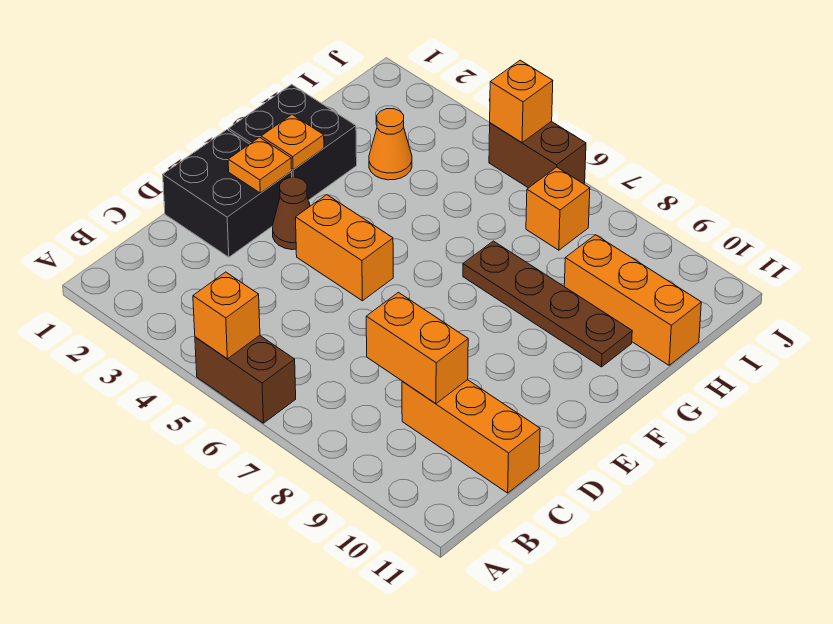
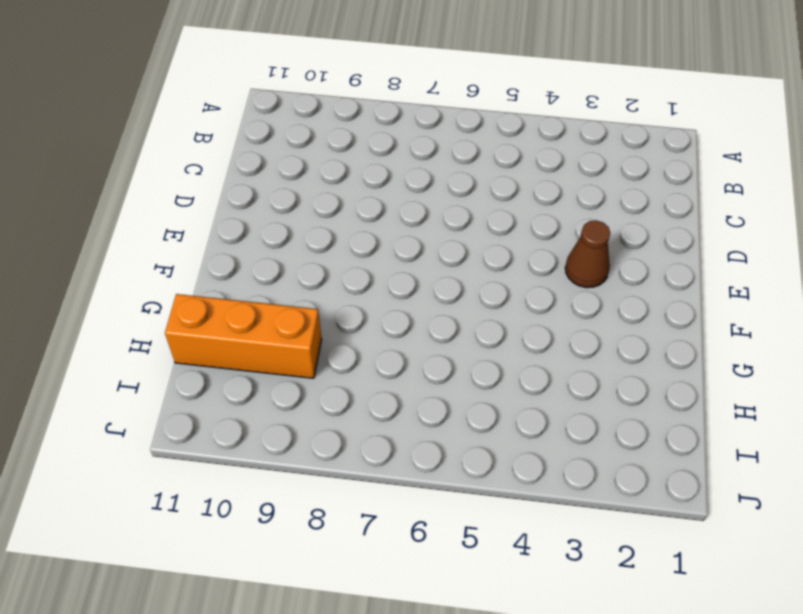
none -> brown 1x2 brick [195,336,296,423]
none -> orange 1x3 brick [402,380,540,493]
none -> black 2x2 brick [163,130,292,257]

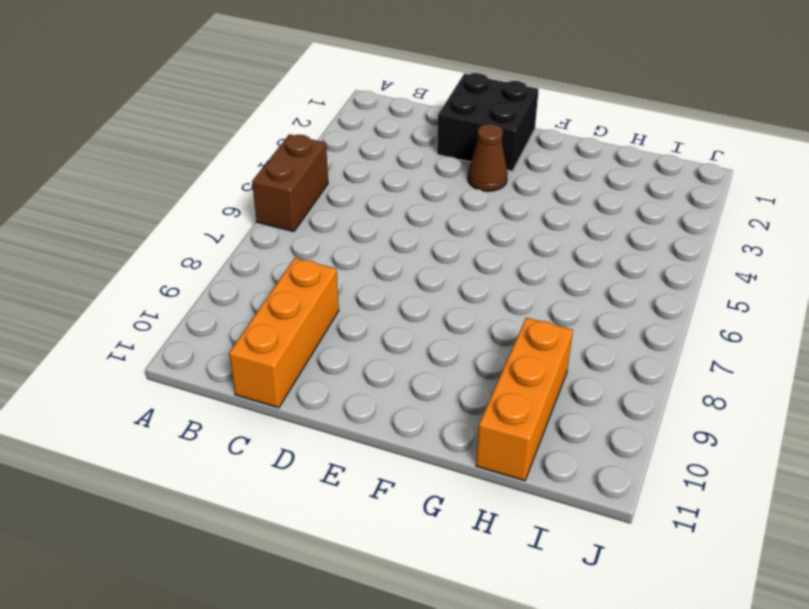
none -> orange 1x2 brick [296,195,393,301]
none -> black 2x2 brick [229,84,357,200]
none -> brown 1x4 plate [463,241,632,367]

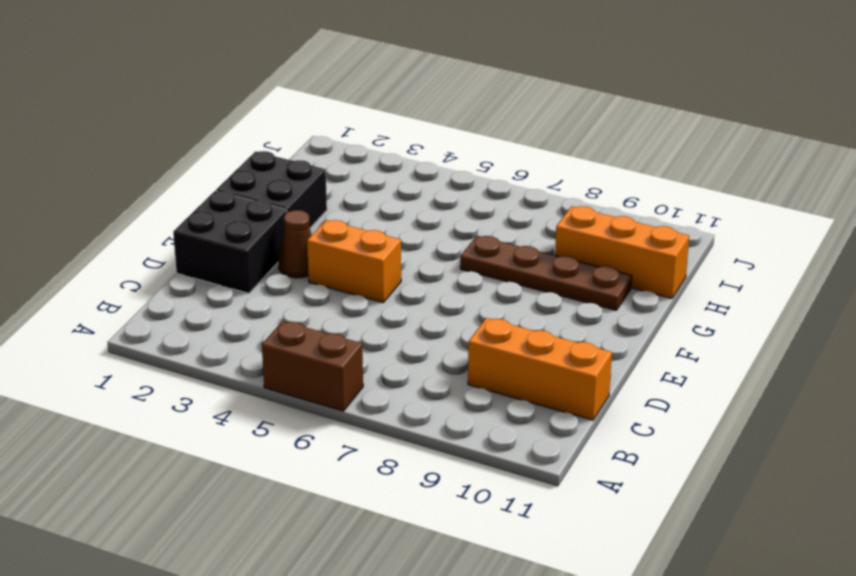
none -> orange 1x1 cone [369,109,412,180]
none -> orange 1x1 brick [526,167,590,250]
none -> brown 1x2 brick [489,121,586,188]

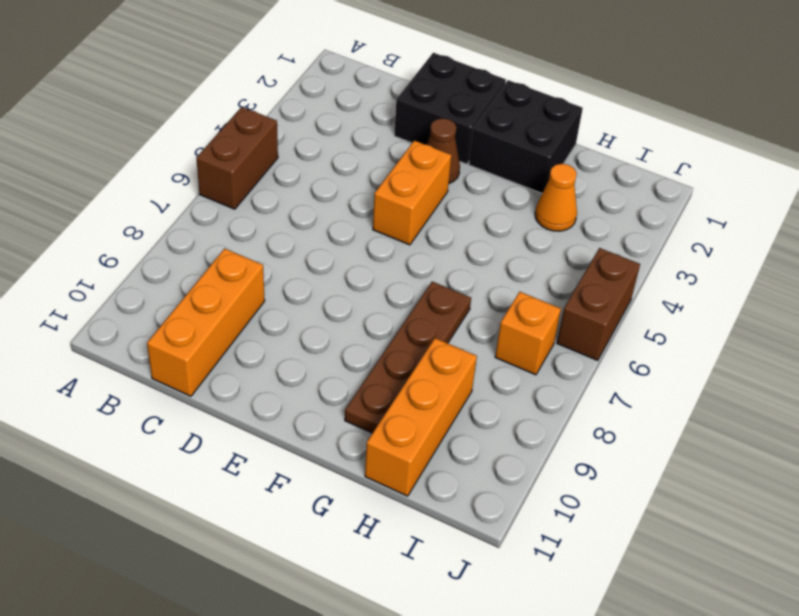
none -> orange 1x1 brick [193,272,260,359]
none -> orange 1x2 brick [366,292,468,403]
none -> orange 1x1 plate [228,137,292,193]

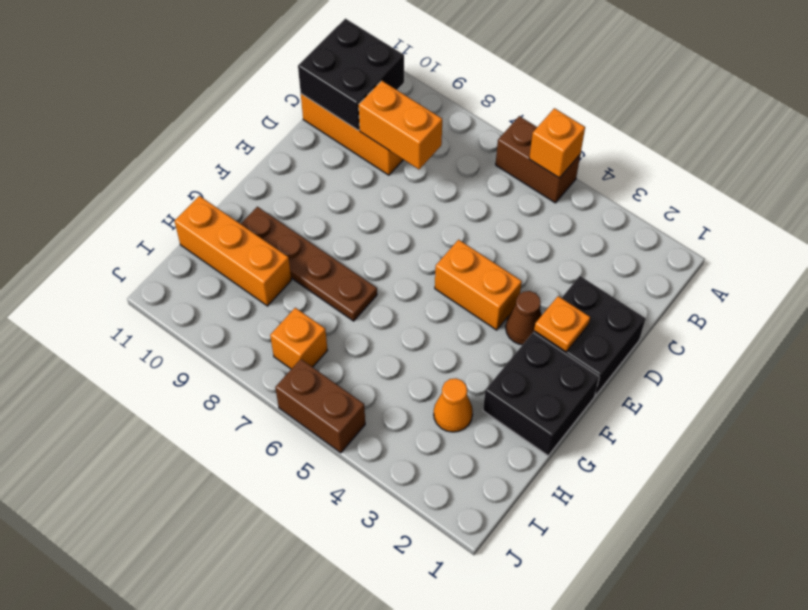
black 2x2 brick [298,19,404,130] -> none
none -> orange 1x1 plate [261,115,324,170]
none -> orange 1x1 brick [490,60,553,143]

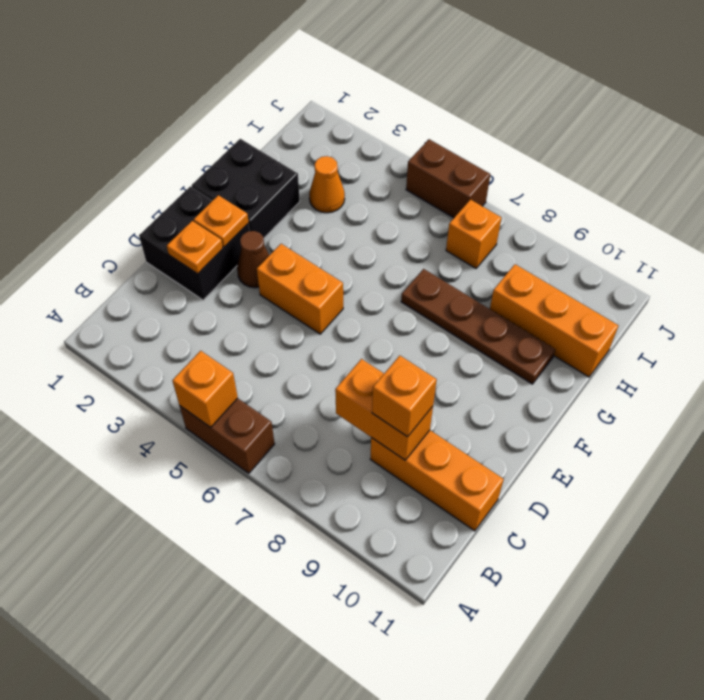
orange 1x1 brick [372,356,437,437] -> orange 1x1 brick moved to [490,60,553,143]
orange 1x1 plate [167,221,223,274] -> orange 1x1 plate moved to [261,115,324,170]

